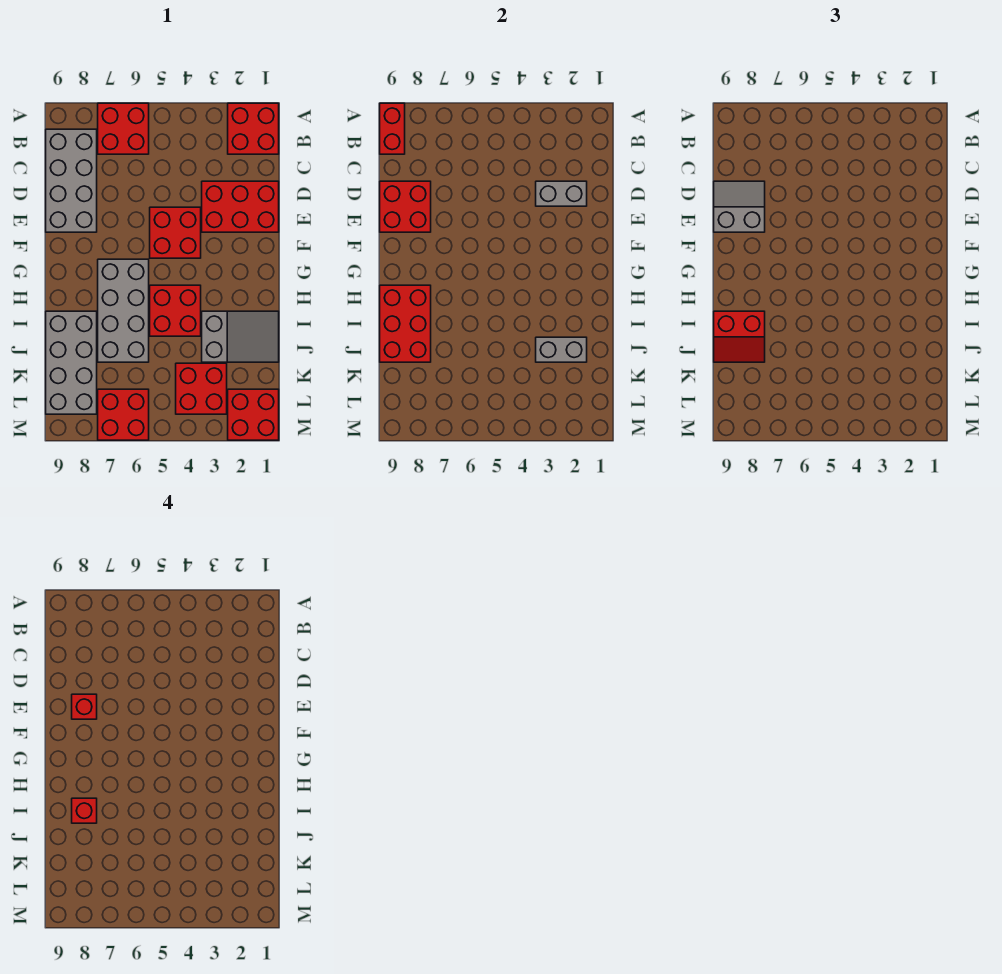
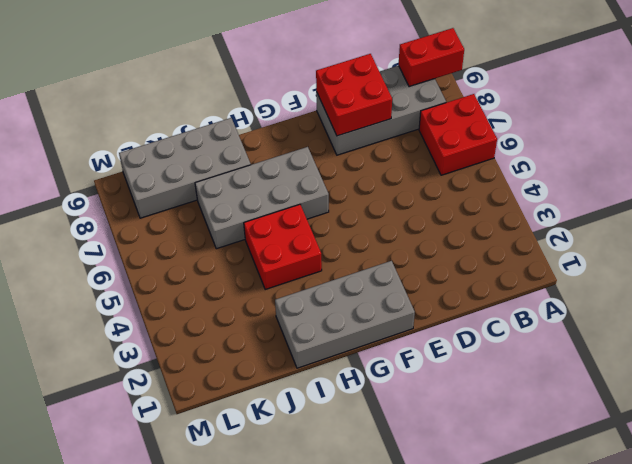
grey 2x4 brick [275,261,415,368] -> grey 2x3 slope [202,311,279,362]
none -> red 2x2 brick [228,103,279,154]
none -> red 2x3 brick [202,181,279,232]
none -> red 2x2 brick [150,207,201,258]

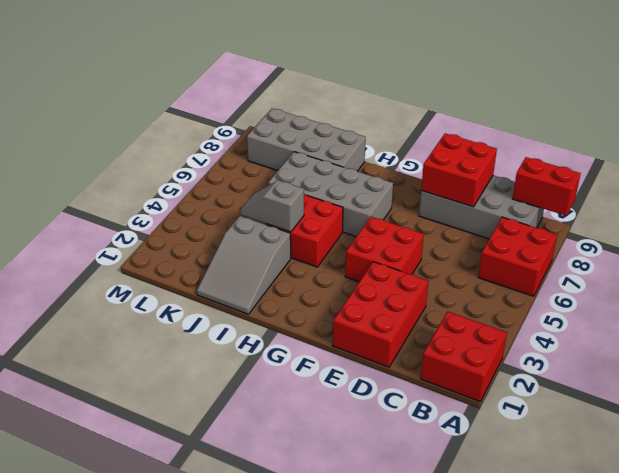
grey 1x2 slope [240,180,304,232] -> none
none -> red 2x2 brick [176,363,227,414]
none -> red 2x2 brick [228,389,279,440]
none -> red 2x2 brick [98,389,149,440]

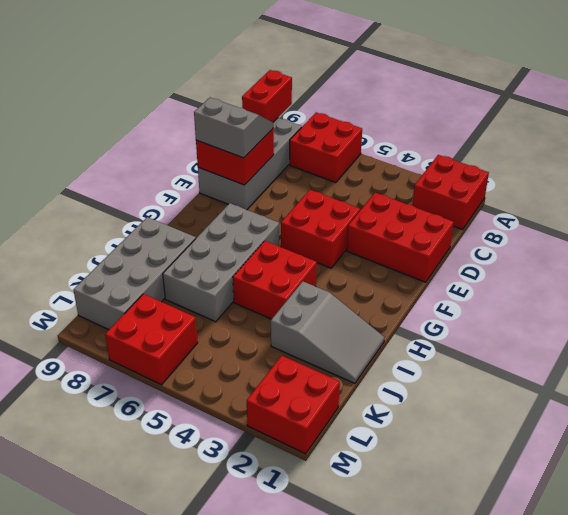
none -> red 2x2 brick [176,363,227,414]
none -> grey 1x2 brick [536,181,587,206]
none -> red 2x3 brick [380,285,431,362]

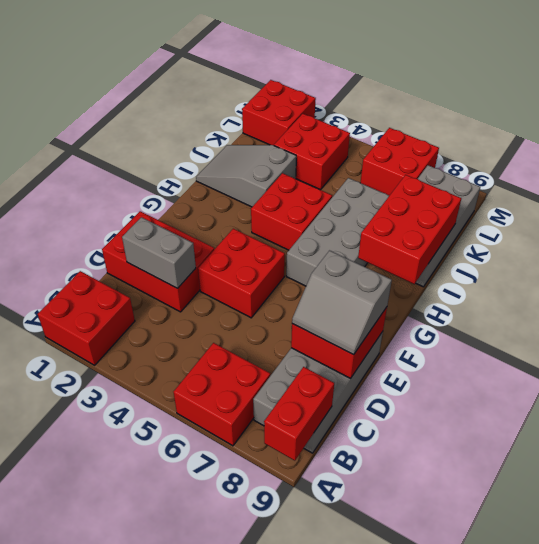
none -> grey 1x2 brick [536,337,587,362]
none -> red 2x2 slope [714,311,765,362]
none -> red 1x1 brick [72,694,97,719]

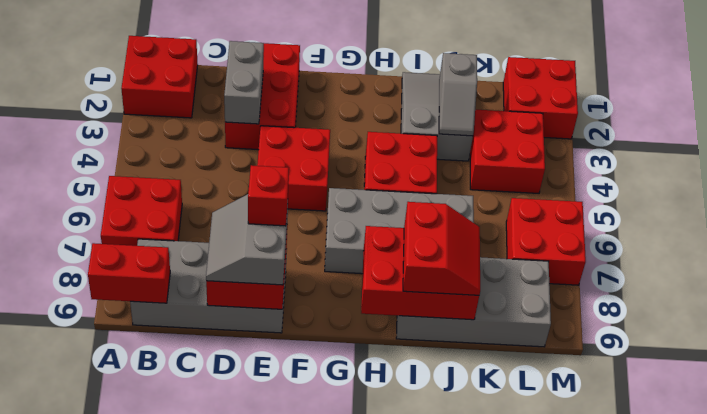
grey 1x2 slope [439,53,477,136] -> grey 1x2 brick [536,337,587,362]
none -> red 1x1 brick [72,798,97,823]

